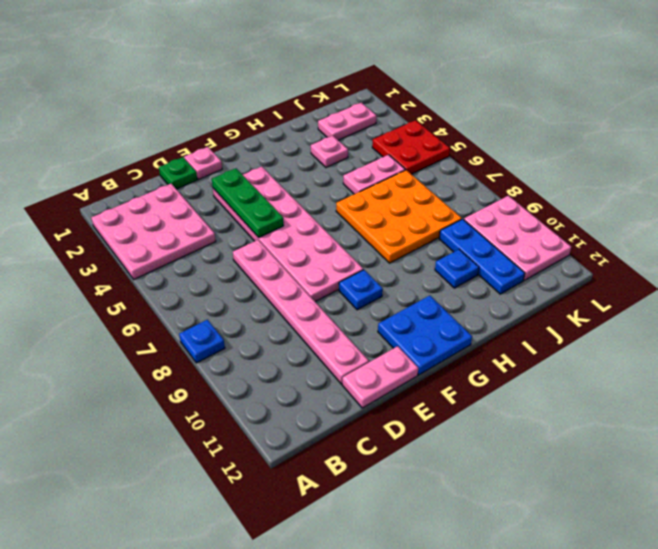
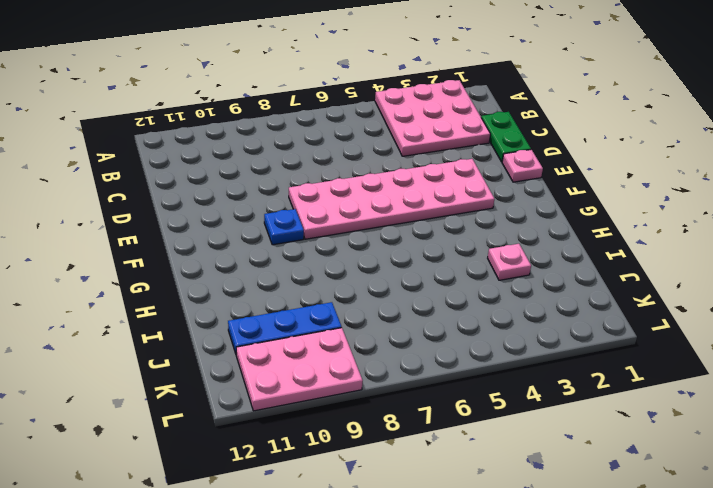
green 1x2 plate [481,112,531,162] -> green 1x1 plate [159,157,197,189]
none -> blue 1x1 plate [179,320,225,363]
none -> pink 1x6 plate [233,240,369,384]
none -> pink 1x2 plate [342,346,418,408]

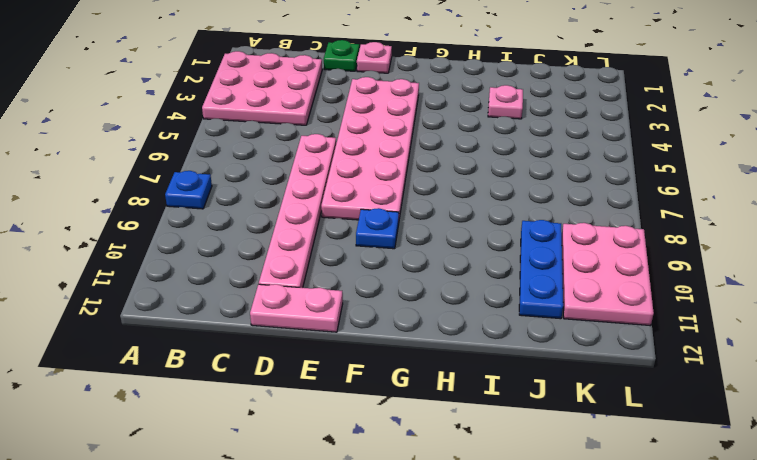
none -> blue 2x2 plate [378,296,472,375]
none -> orange 3x3 plate [336,170,462,263]
none -> pink 1x2 plate [343,155,405,194]

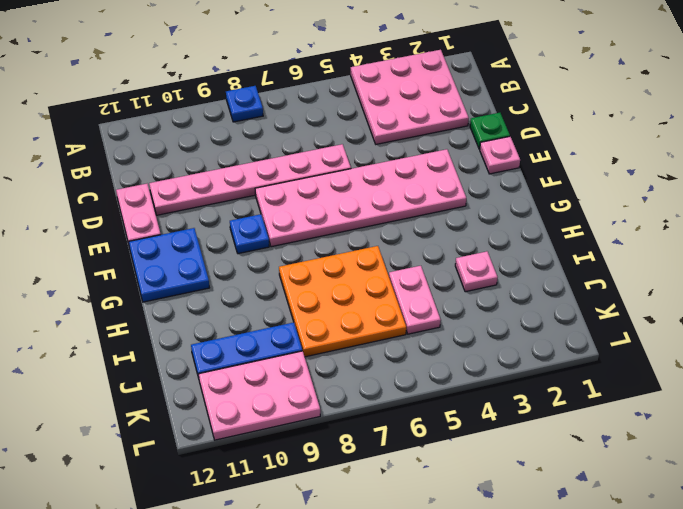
none -> blue 1x1 plate [435,249,479,288]
none -> pink 1x2 plate [318,103,376,140]
none -> red 2x2 plate [372,120,450,174]

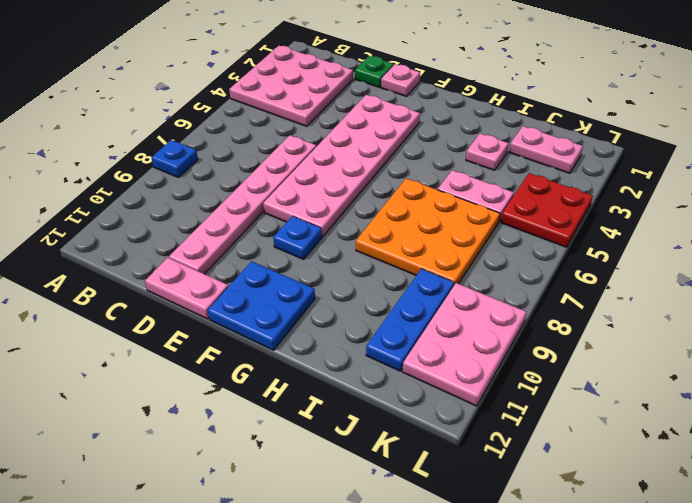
none -> blue 1x1 plate [435,249,479,288]
none -> green 1x3 plate [212,168,284,237]

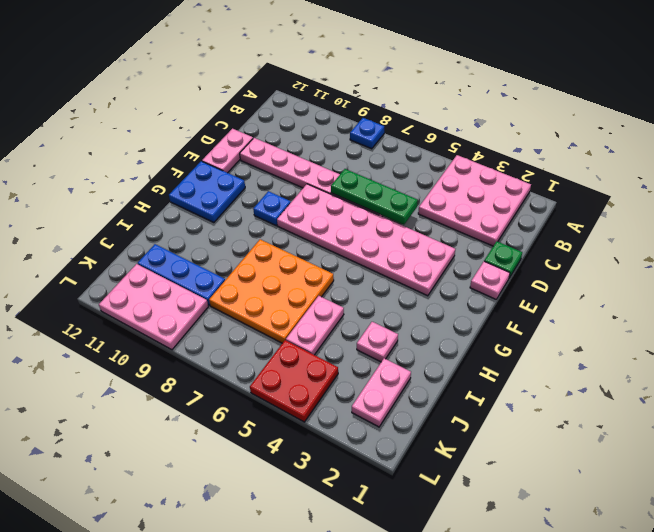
green 1x3 plate [331,169,418,225] -> green 1x3 plate moved to [212,168,284,237]
none -> blue 1x1 plate [435,249,479,288]

